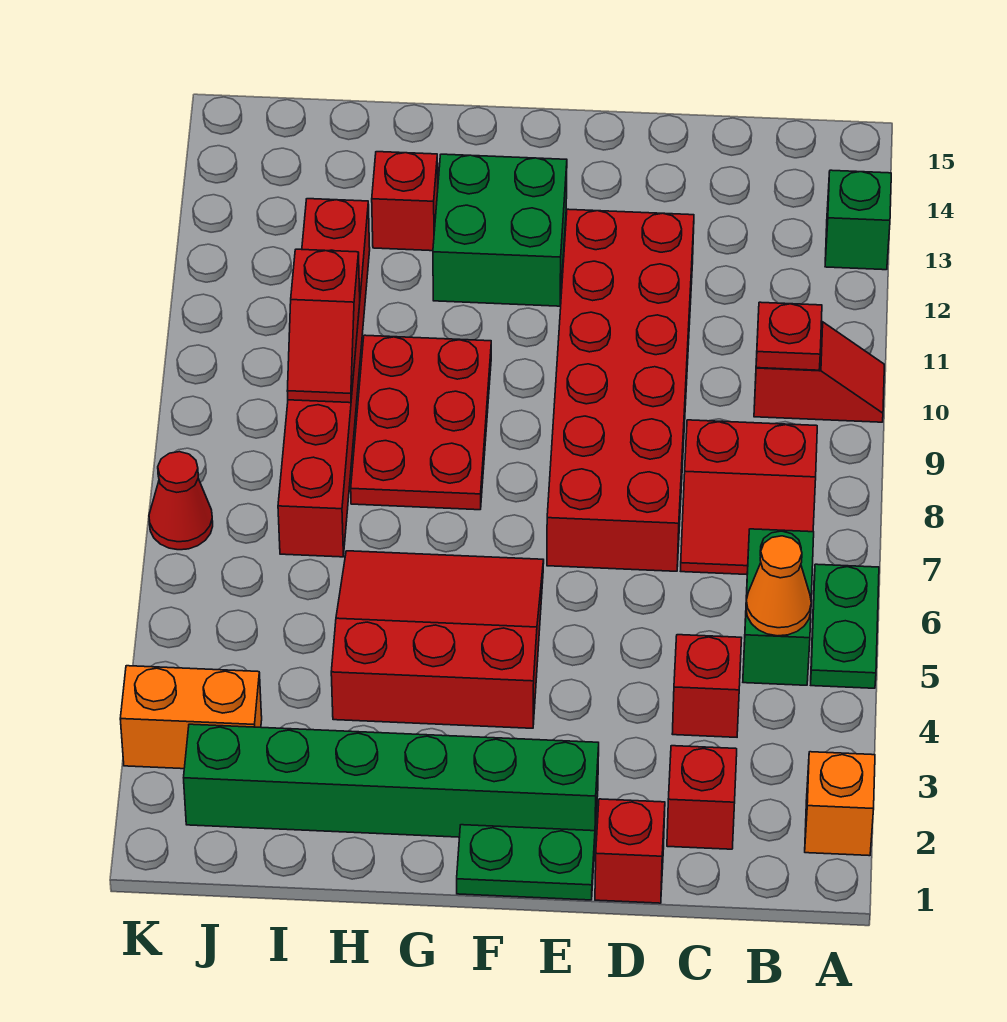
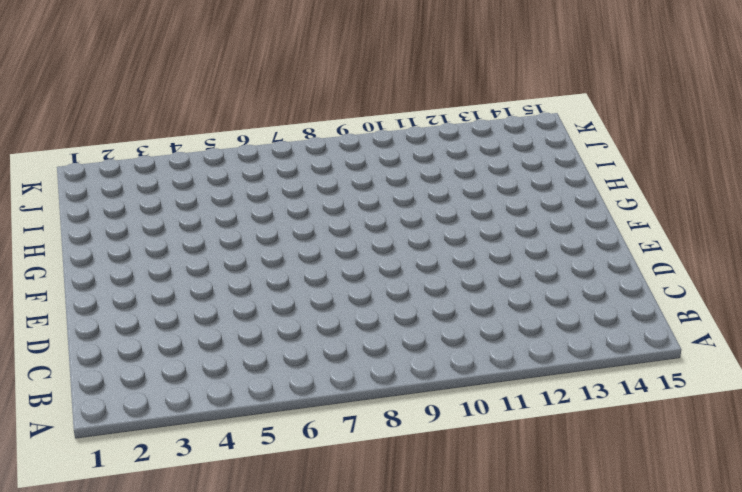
none -> orange 1x1 brick [805,752,875,856]
none -> green 1x2 plate [811,564,879,688]
none -> red 1x2 slope [754,322,884,422]

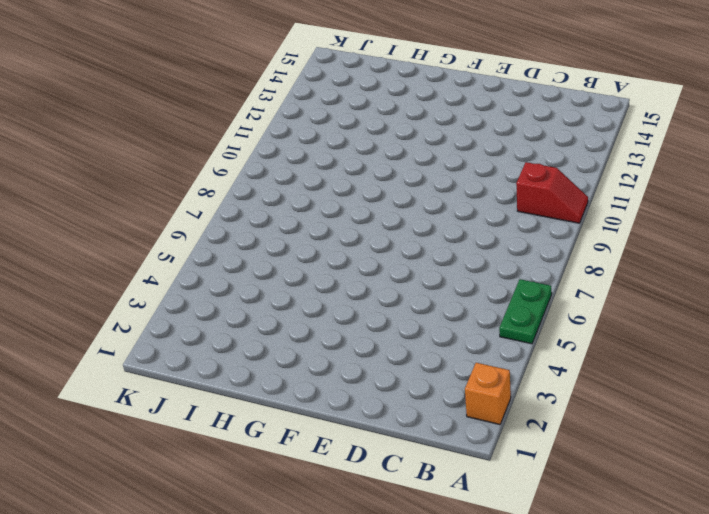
none -> green 1x1 brick [825,170,891,270]
none -> green 1x2 brick [743,529,814,685]
none -> red 2x2 slope [681,420,817,575]

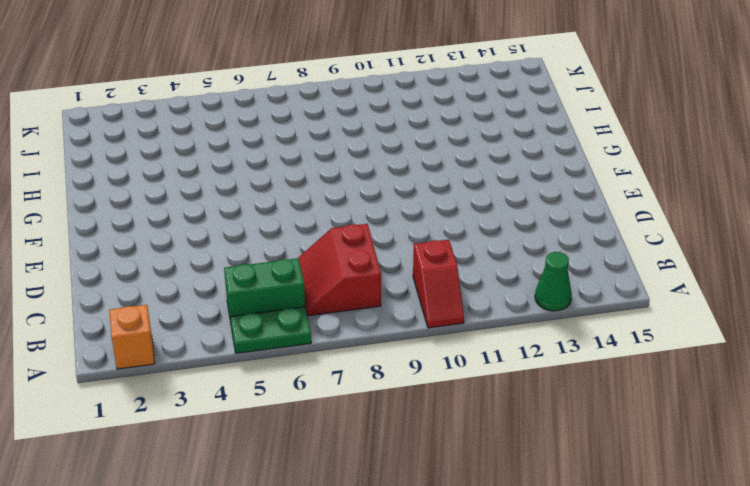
green 1x1 cone [535,252,572,311] -> green 1x1 brick [825,170,891,270]
none -> red 1x1 brick [667,746,737,849]
none -> red 1x1 brick [672,635,742,737]
none -> red 1x1 brick [595,799,665,903]

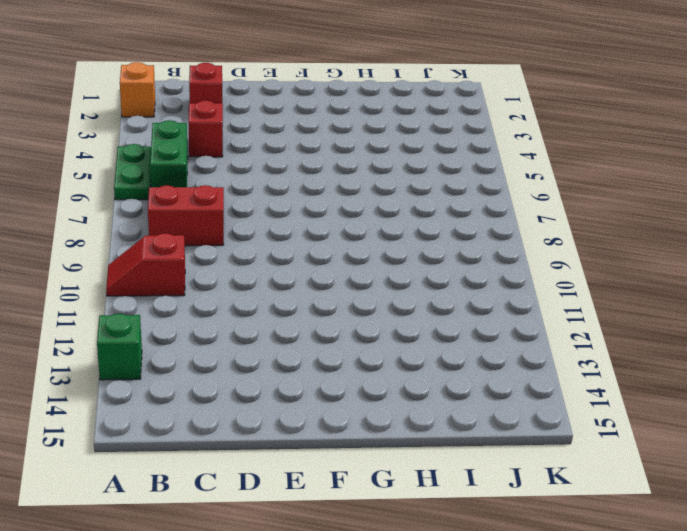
none -> red 1x1 brick [595,799,665,903]
none -> red 2x6 brick [547,209,694,571]
none -> green 1x2 plate [457,825,595,900]

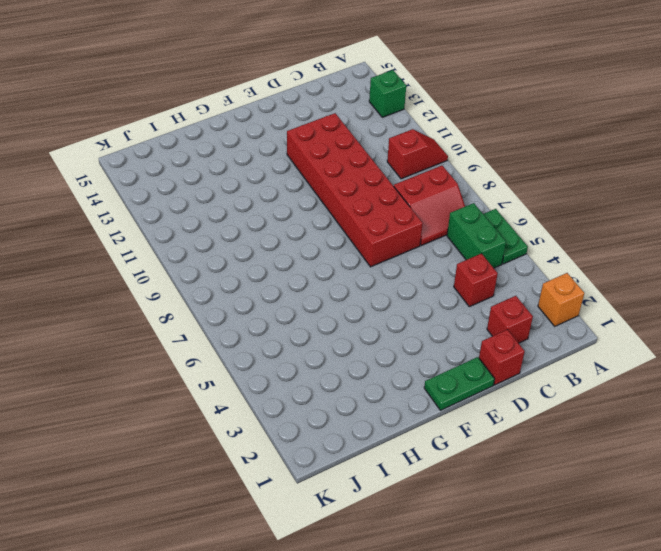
none -> green 1x6 brick [184,724,599,837]
none -> red 3x3 slope [331,551,544,728]
none -> green 2x2 brick [433,154,567,306]

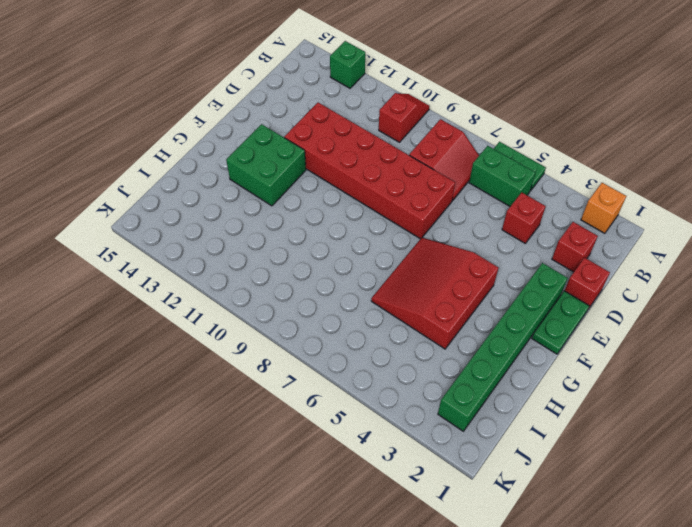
none -> red 2x3 plate [351,335,491,510]
none -> red 1x1 brick [372,152,438,251]
none -> red 1x6 brick [278,199,370,557]

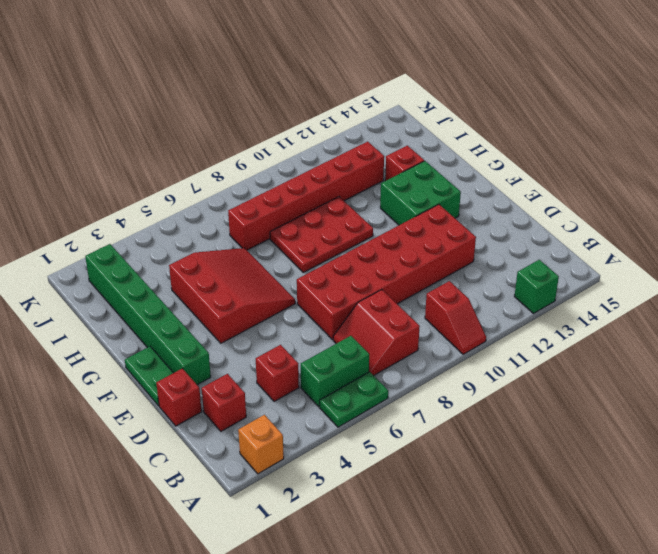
none -> orange 1x2 brick [120,666,262,769]
none -> red 1x1 cone [149,452,213,550]
none -> orange 1x1 cone [746,536,811,636]

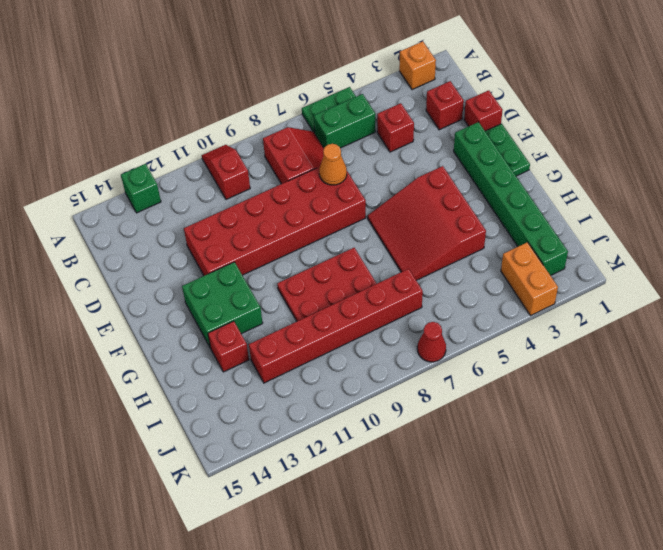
orange 1x1 cone [319,144,347,185] -> orange 1x1 cone moved to [746,536,811,636]
none -> red 1x1 plate [756,302,822,370]
none -> red 1x2 slope [287,249,360,403]

